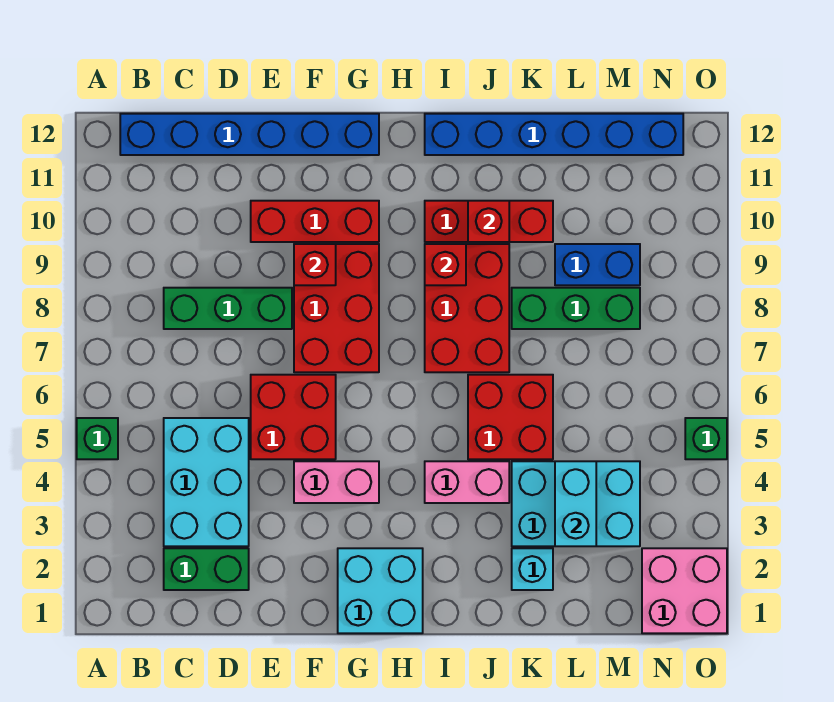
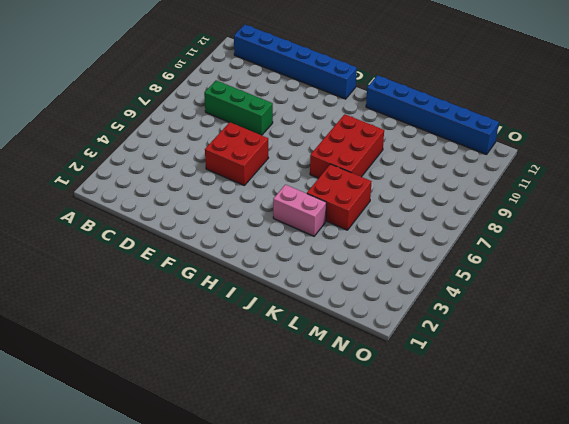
none -> green 1x1 brick [77,418,118,459]
none -> green 1x2 brick [164,548,249,590]
none -> cyan 2x3 brick [164,418,249,546]

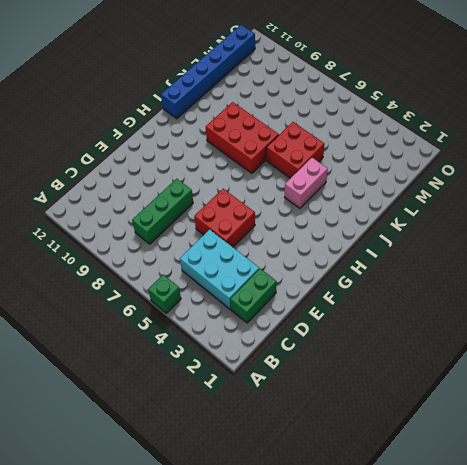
none -> blue 1x6 brick [120,114,379,155]
none -> red 1x3 brick [251,201,379,242]
none -> pink 1x2 brick [294,461,379,503]

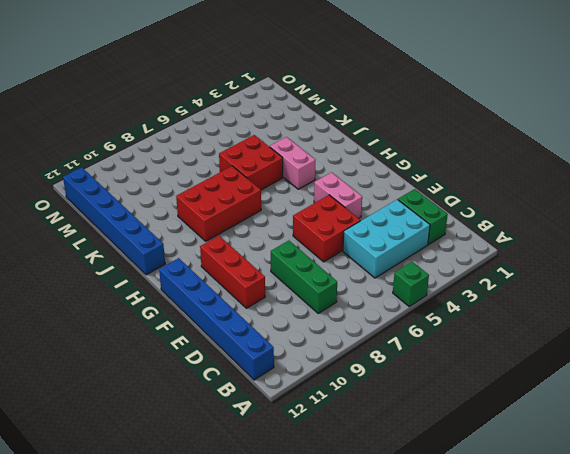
none -> red 2x3 brick [294,244,379,372]
none -> cyan 2x2 brick [338,548,423,633]
none -> red 1x3 brick [425,201,553,242]

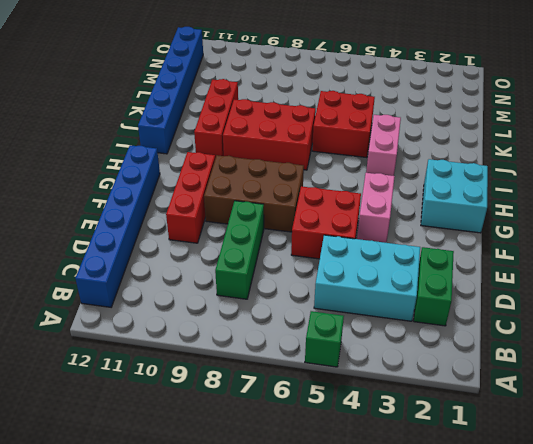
brown 2x3 brick [204,155,304,232] -> red 2x3 brick [294,244,379,372]
none -> cyan 1x1 brick [512,548,553,590]
none -> cyan 2x3 brick [512,461,640,546]
none -> green 1x3 brick [512,288,640,329]

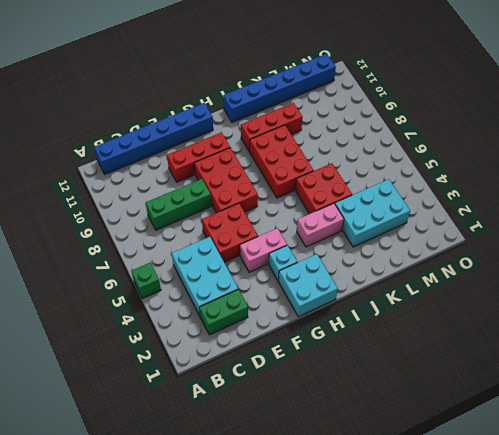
cyan 1x1 brick [269,245,297,281] -> cyan 1x1 brick moved to [512,548,553,590]
none -> green 1x3 brick [512,288,640,329]
none -> blue 1x2 brick [555,244,640,285]
none -> pink 2x2 brick [642,548,727,633]

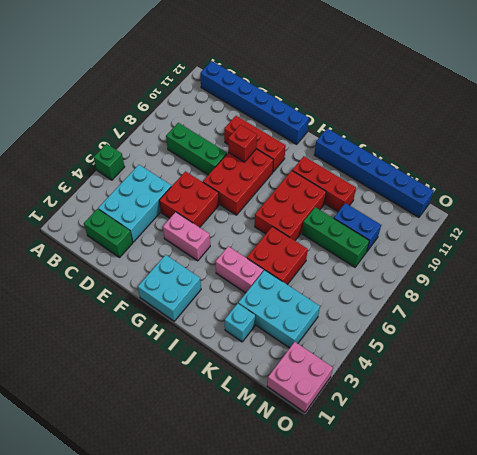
none -> green 1x1 brick [685,418,727,459]
none -> red 1x1 brick [425,244,466,285]
none -> red 1x1 brick [468,201,509,242]

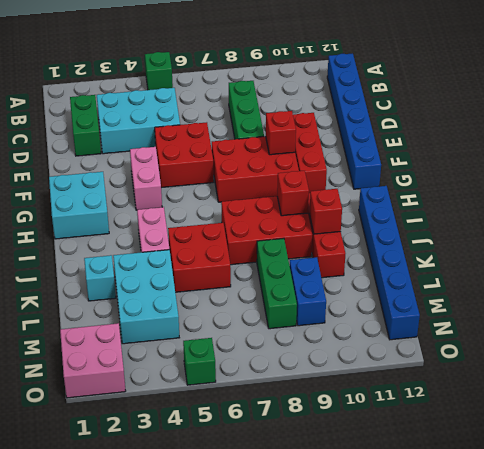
none -> cyan 1x2 brick [555,461,596,546]

